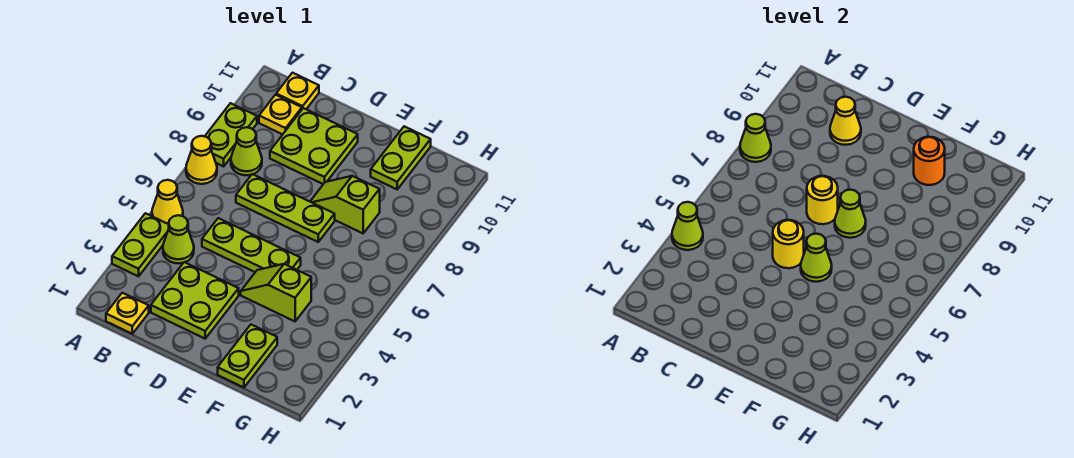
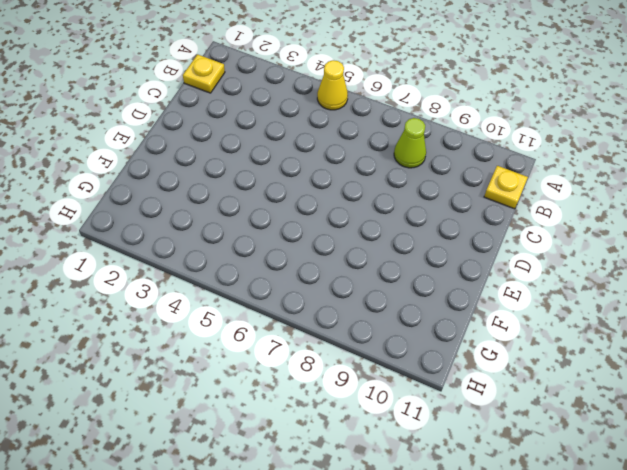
none -> lime 1x2 plate [112,213,169,276]
none -> yellow 1x1 cone [186,136,217,184]
none -> lime 1x2 plate [205,103,257,166]

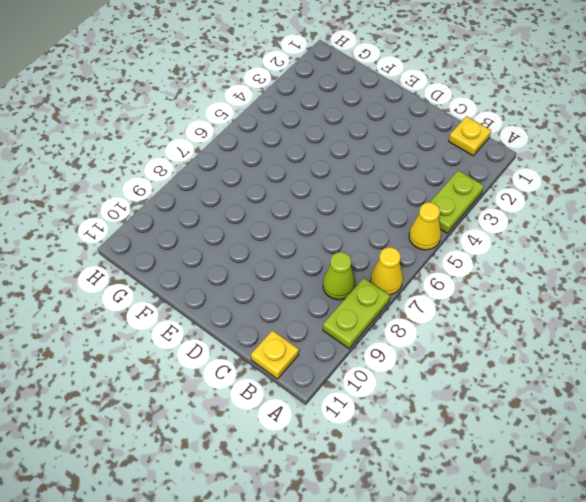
none -> lime 1x1 cone [163,215,194,263]
none -> yellow 1x1 plate [259,95,302,134]
none -> lime 2x2 plate [151,262,239,339]

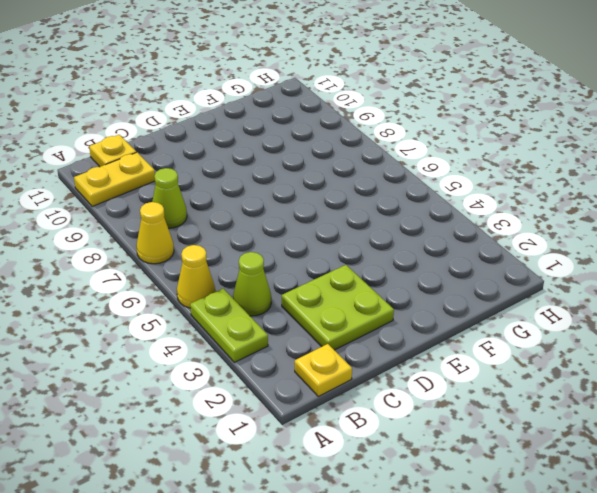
yellow 1x2 plate [74,152,155,207] -> yellow 1x1 plate [259,95,302,134]
none -> lime 1x2 plate [205,103,257,166]
none -> lime 1x3 plate [202,218,301,272]
none -> lime 1x3 plate [236,174,335,242]

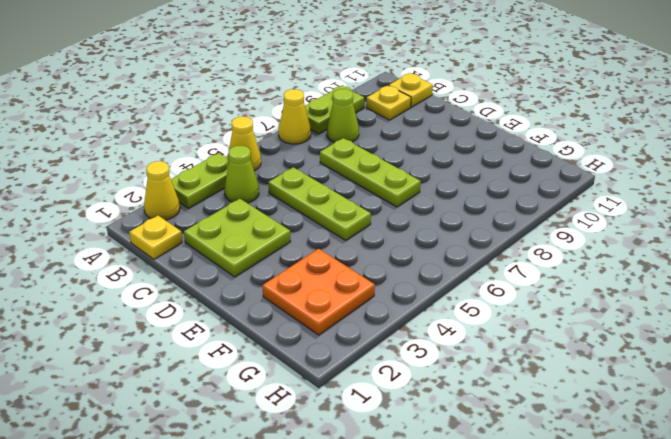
yellow 1x1 cone [144,161,180,220] -> yellow 1x1 cone moved to [830,97,861,145]
orange 2x2 plate [263,249,375,335] -> lime 1x2 plate [218,325,277,387]
none -> lime 2x2 plate [270,108,358,184]
none -> lime 1x2 slope [241,264,311,321]
none -> lime 1x2 slope [310,176,380,233]

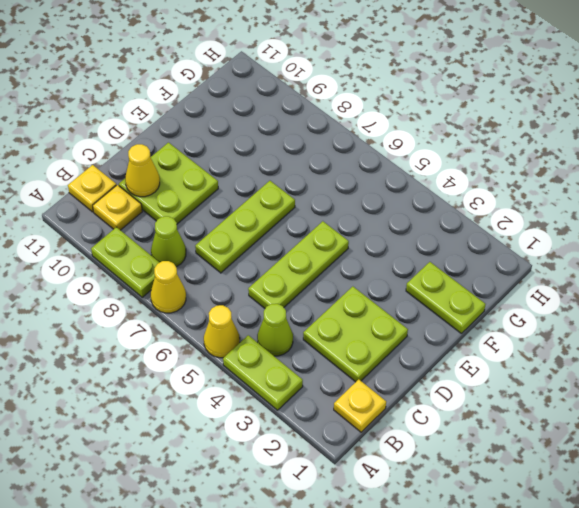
none -> lime 1x2 slope [241,264,311,321]
none -> lime 1x2 slope [310,176,380,233]
none -> lime 1x2 plate [371,126,431,189]

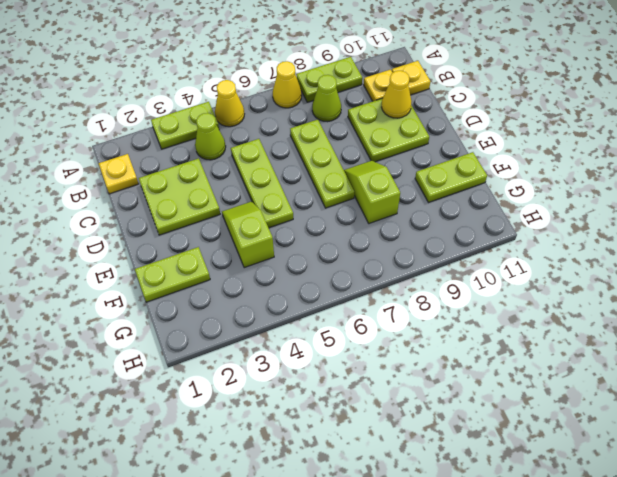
none -> lime 1x1 cone [672,202,703,250]
none -> lime 1x1 cone [740,114,771,162]
none -> yellow 1x1 round brick [773,220,804,268]

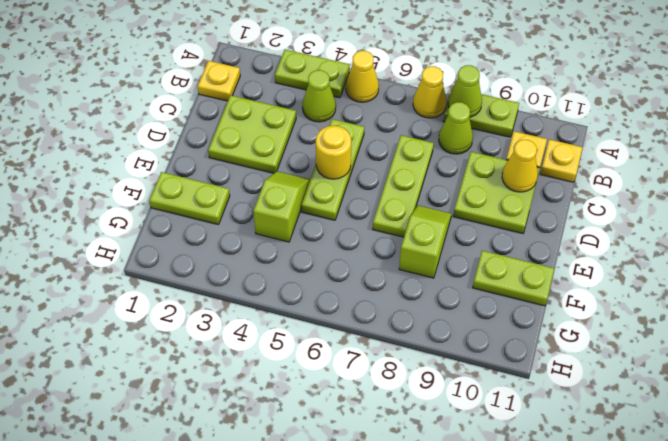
none -> lime 1x1 cone [672,202,703,250]
none -> yellow 1x1 round brick [807,176,838,224]
none -> lime 1x1 cone [801,234,832,282]

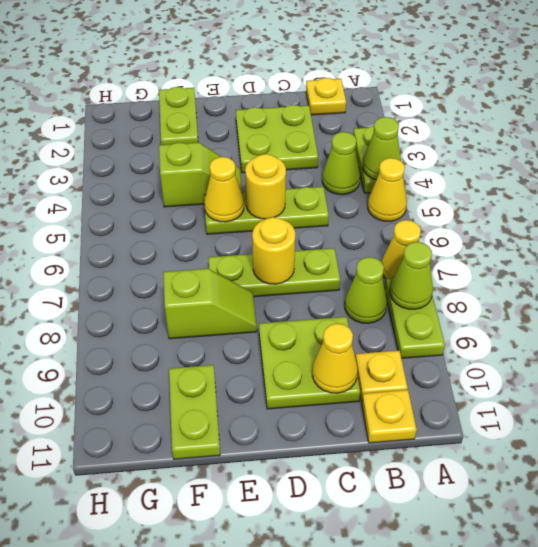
yellow 1x1 cone [204,157,244,222] -> lime 1x1 cone [801,234,832,282]
none -> lime 1x1 cone [835,190,866,238]
none -> orange 1x1 round brick [914,137,945,185]

